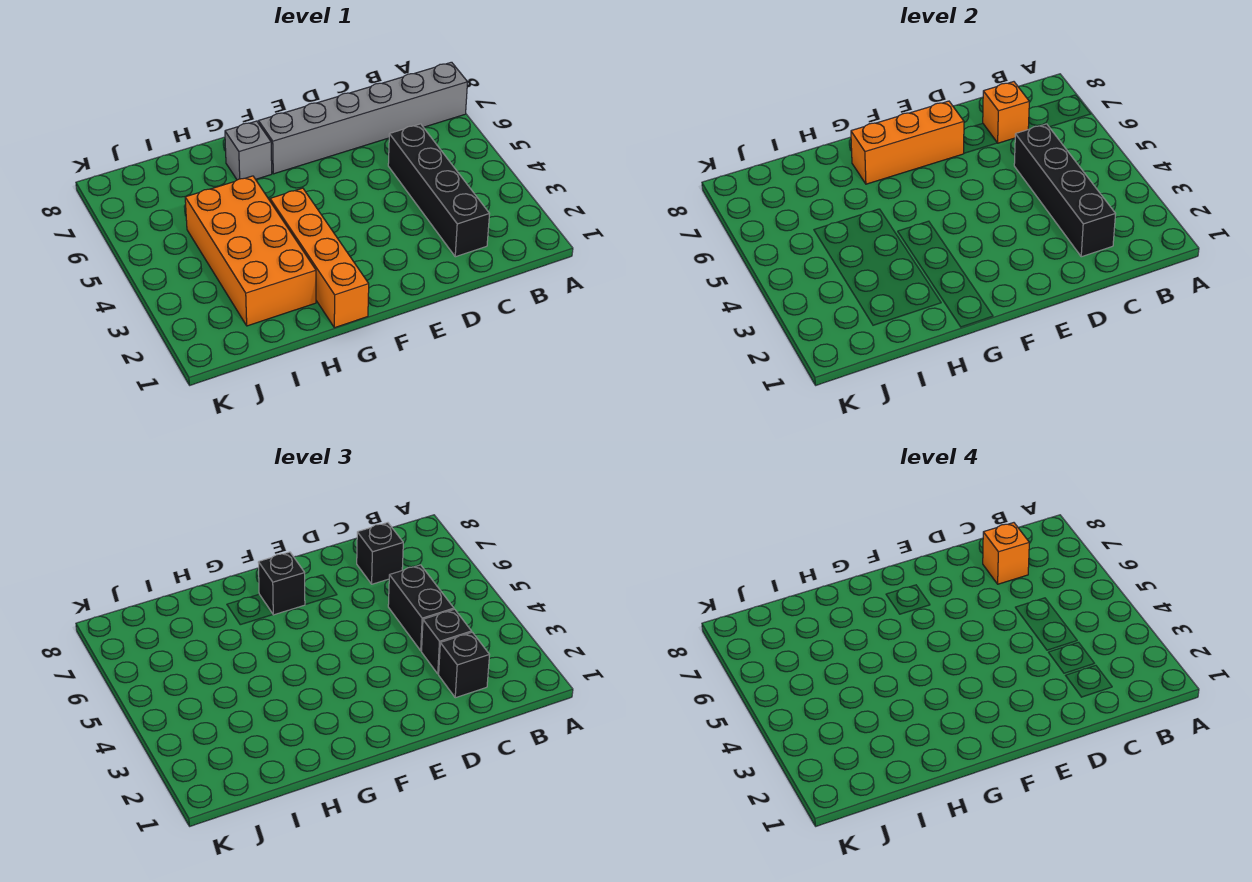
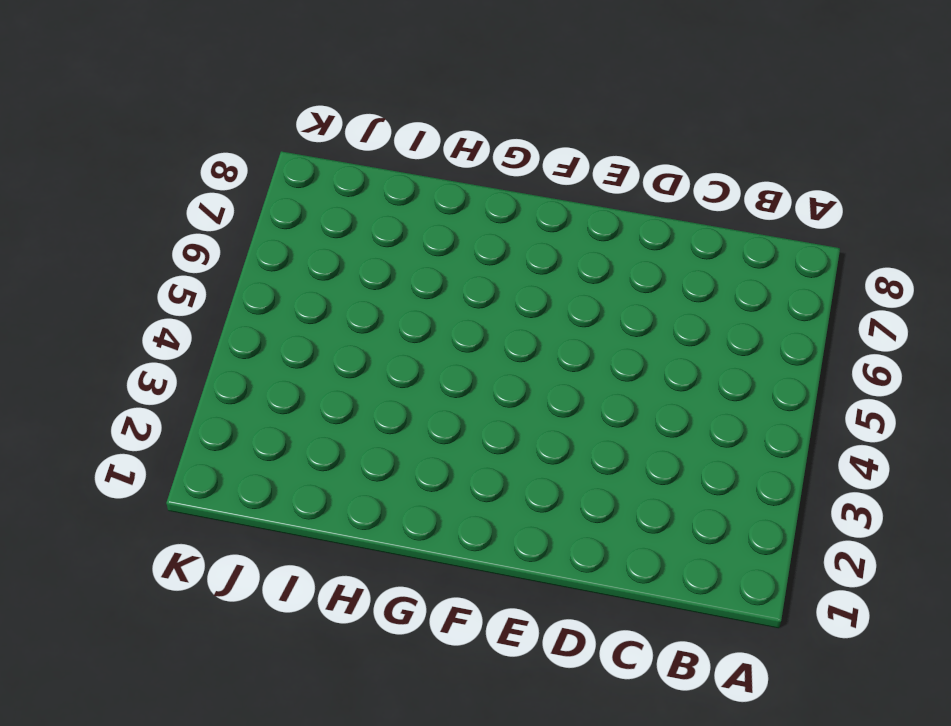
none -> grey 1x6 brick [258,62,468,174]
none -> black 1x4 brick [388,124,489,257]
none -> orange 1x4 brick [270,188,369,328]

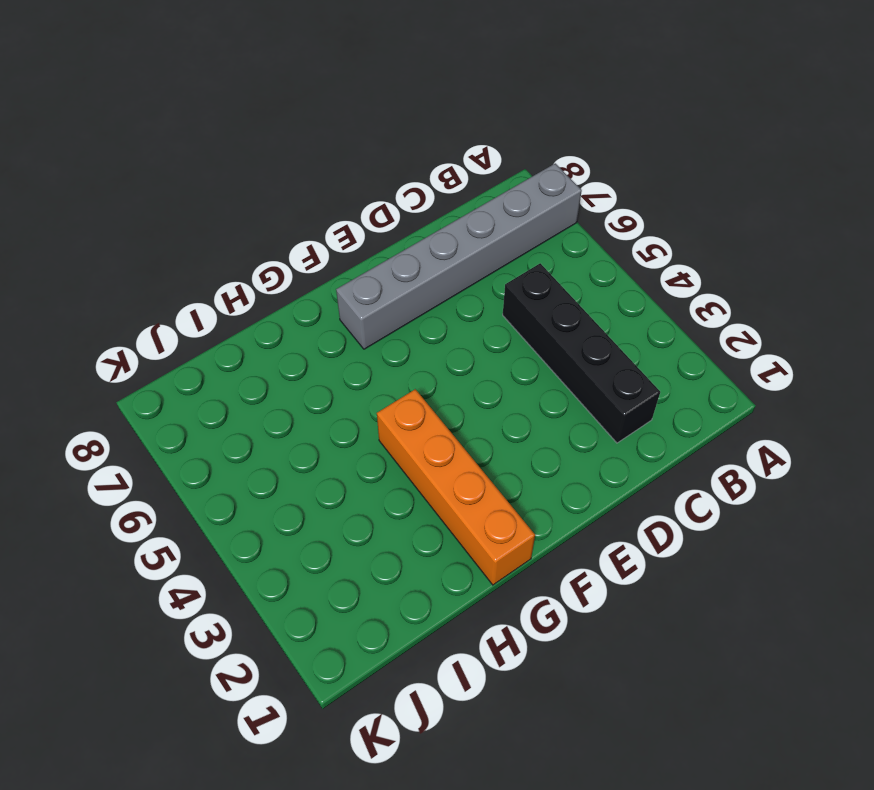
none -> grey 1x1 brick [225,121,272,180]
none -> orange 2x4 brick [185,176,316,326]
none -> black 1x4 brick [1014,124,1115,257]

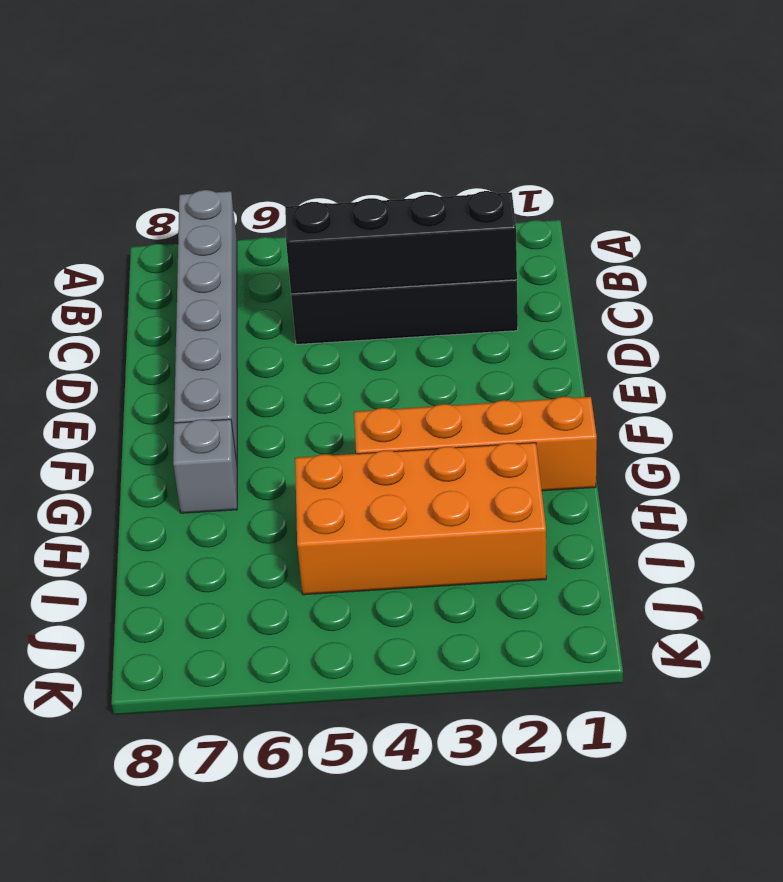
none -> orange 1x1 brick [983,82,1029,143]
none -> orange 1x3 brick [851,101,964,184]
none -> black 1x1 brick [439,632,489,698]

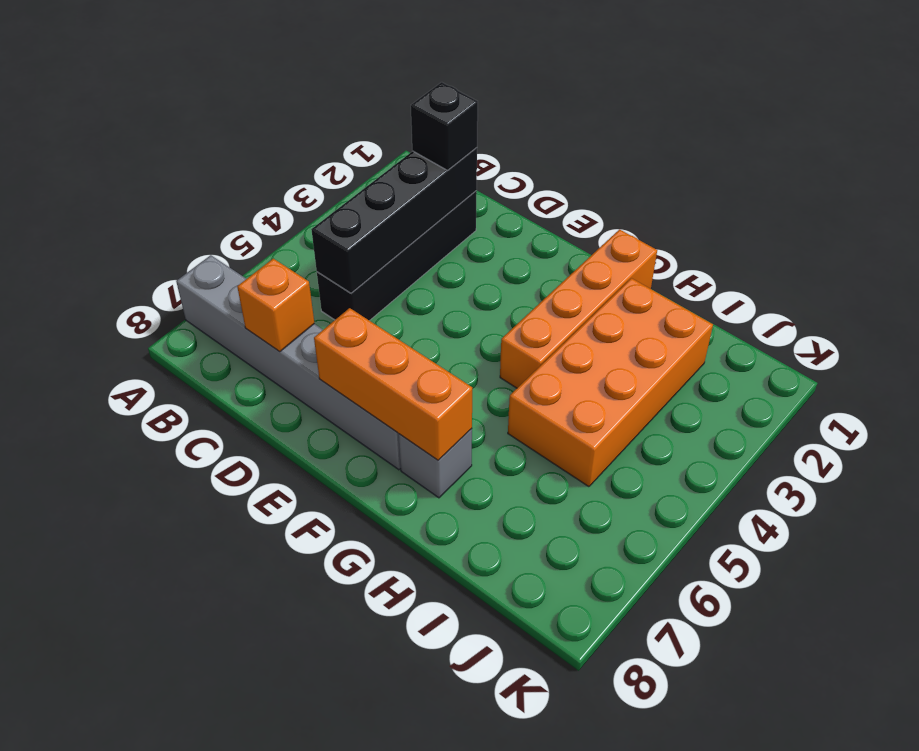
none -> black 1x1 brick [422,609,472,674]
none -> black 1x2 brick [388,565,454,651]
none -> black 1x1 brick [357,523,403,584]

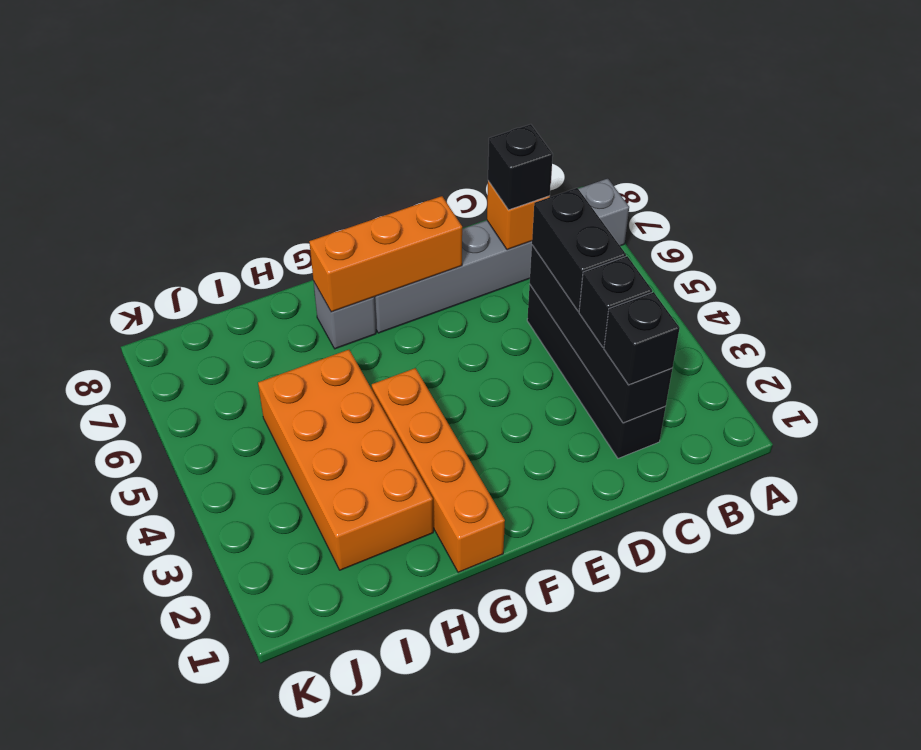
none -> black 1x1 brick [258,552,305,615]
none -> orange 1x1 brick [983,523,1029,584]

